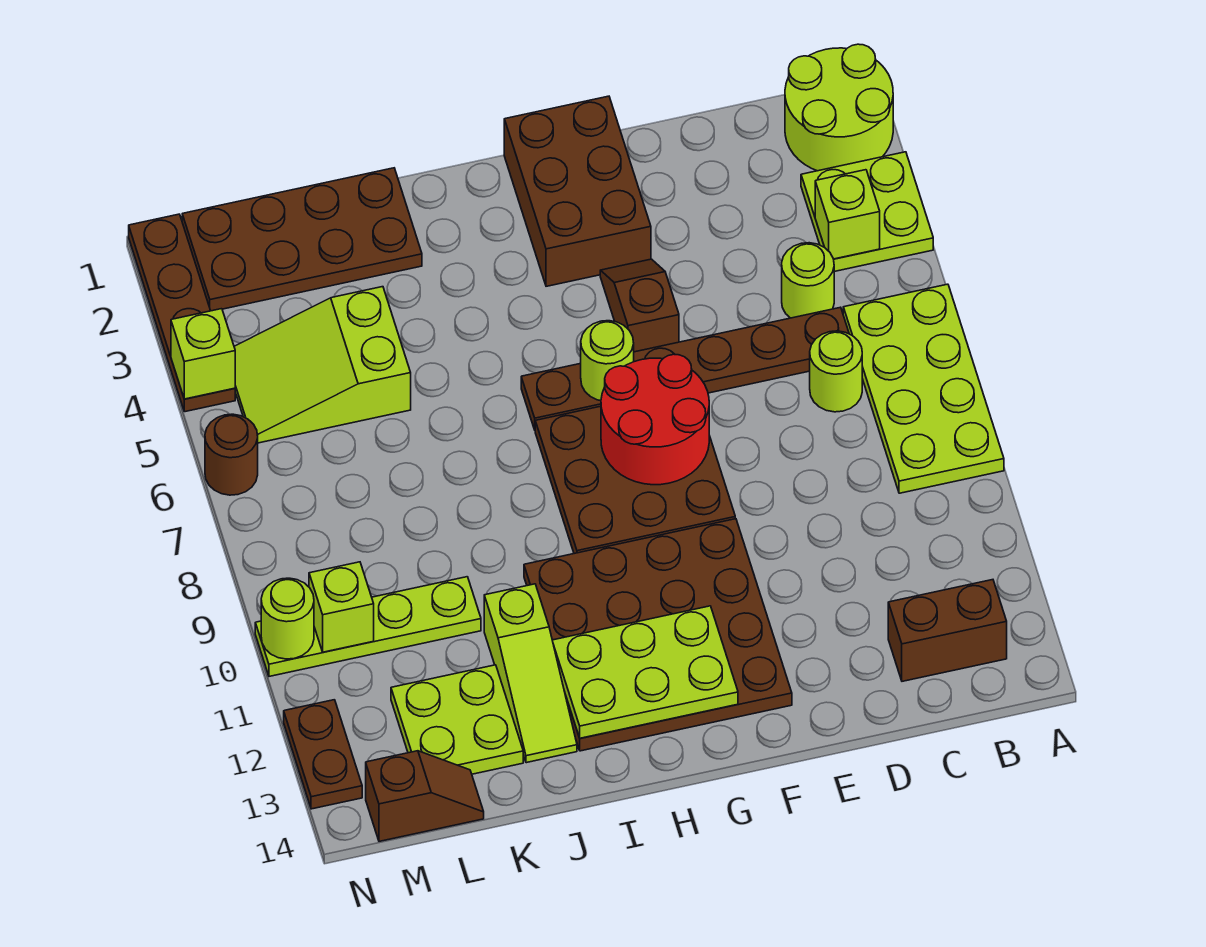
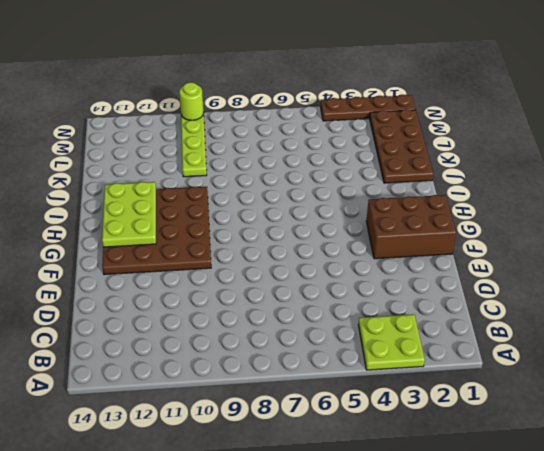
none -> lime 2x2 round brick [785,44,893,171]
none -> lime 2x4 plate [843,284,1004,493]
none -> brown 1x2 brick [888,580,1007,681]

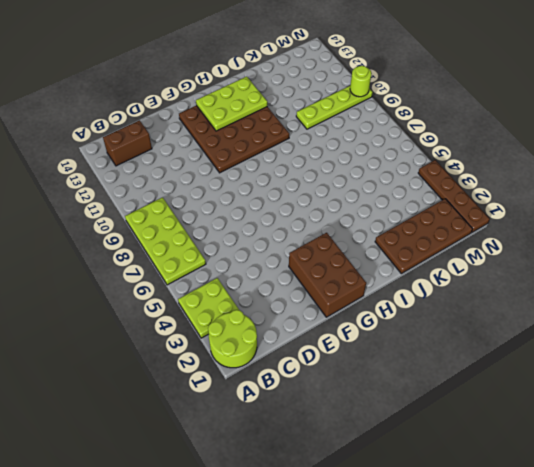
none -> lime 1x1 round brick [782,243,834,318]
none -> brown 1x6 plate [521,307,849,430]
none -> lime 1x1 round brick [810,331,862,412]

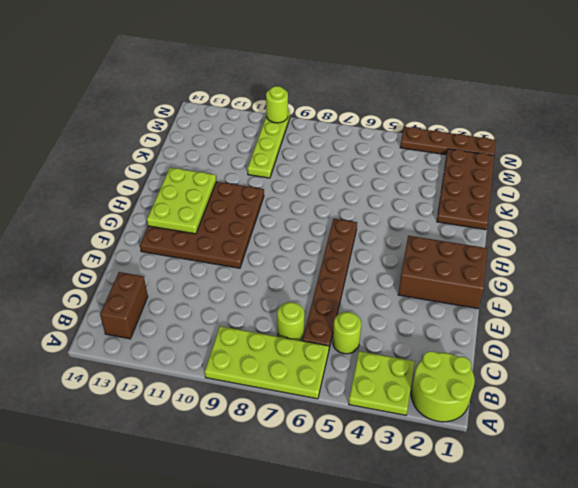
none -> brown 1x2 slope [600,259,679,352]
none -> brown 3x3 plate [535,406,735,554]
none -> lime 1x3 slope [484,584,577,763]

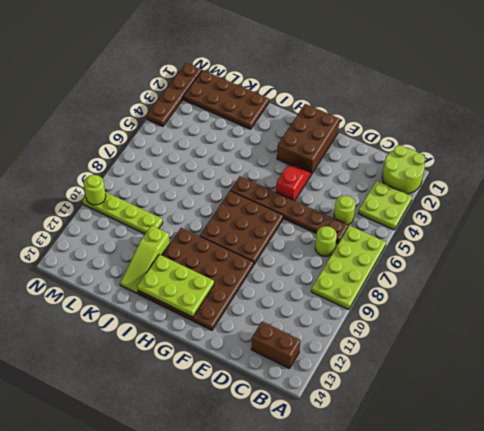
red 1x2 slope [276,165,311,201] -> brown 1x2 slope [600,259,679,352]
none -> lime 2x3 slope [234,287,411,443]
none -> lime 2x2 plate [391,665,523,774]
none -> brown 1x2 slope [366,751,484,841]

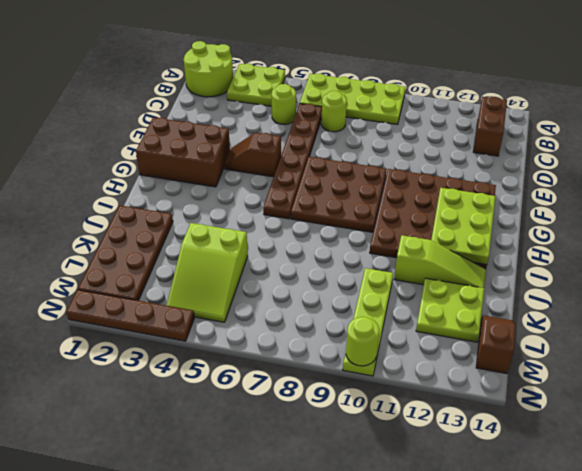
none -> brown 1x1 round brick [205,414,258,495]
none -> brown 1x2 plate [284,700,362,809]
none -> lime 1x1 brick [815,170,880,259]

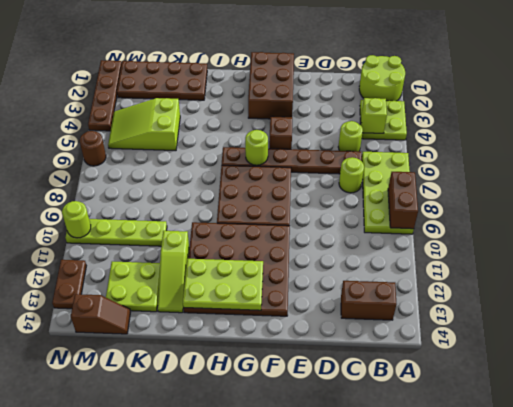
brown 1x2 brick [388,172,418,229] -> none
none -> red 2x2 round brick [601,354,709,485]
none -> lime 1x1 brick [309,562,374,652]
none -> lime 1x1 brick [171,309,235,399]

